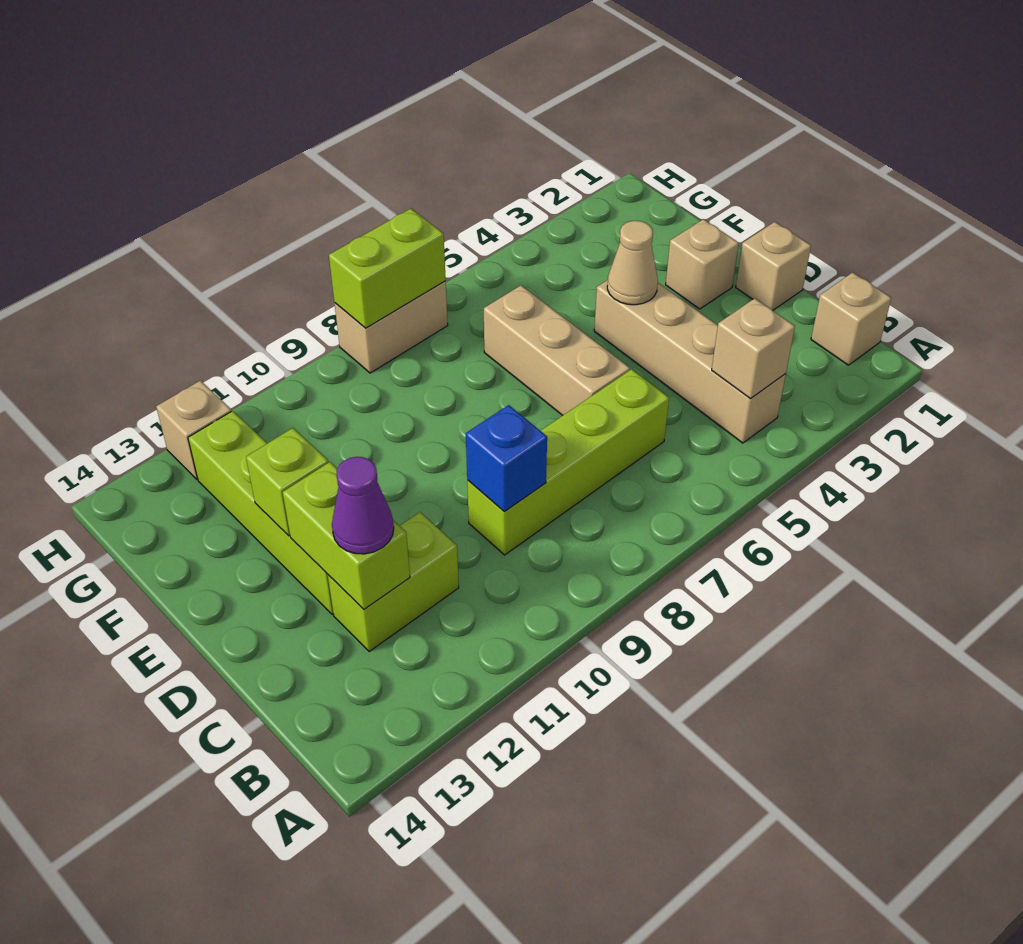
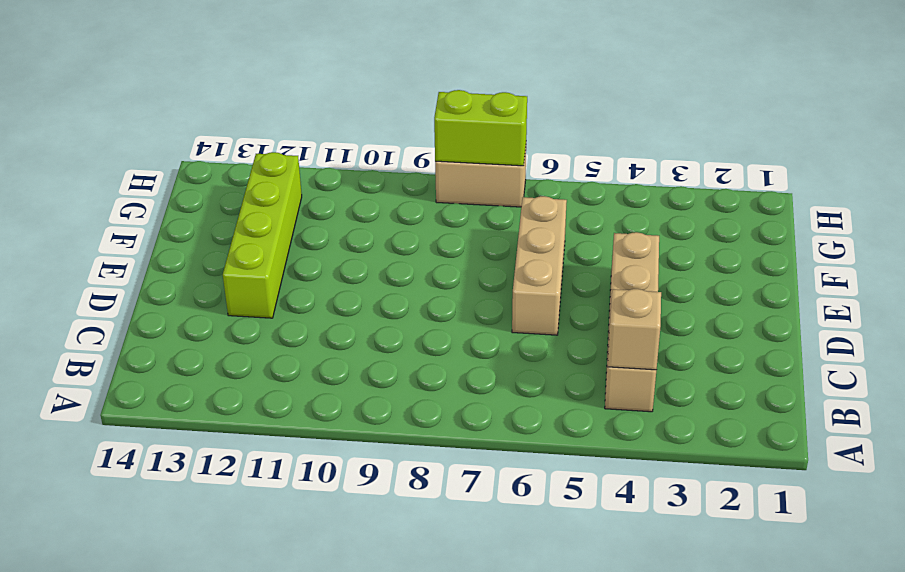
none -> tan 1x1 brick [811,272,891,365]
none -> lime 1x4 brick [467,369,669,555]
none -> lime 1x2 brick [328,512,459,652]

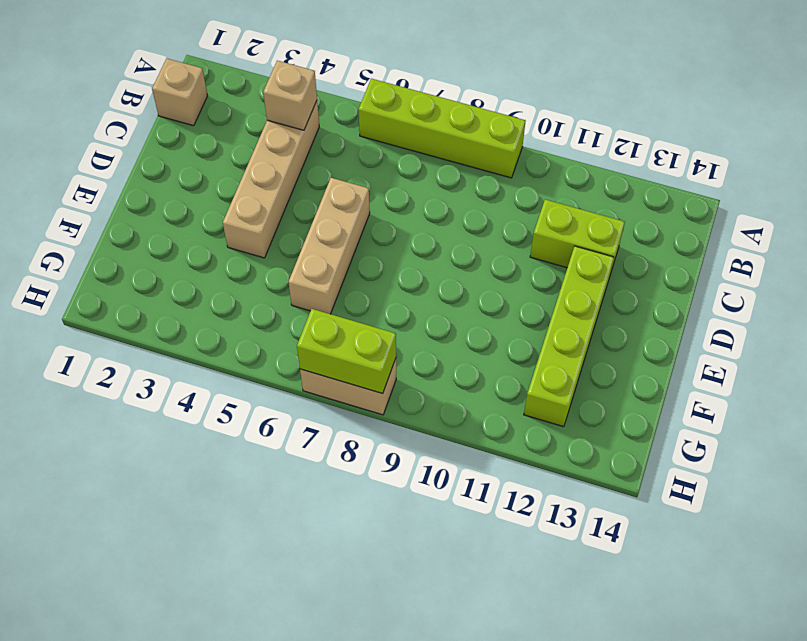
lime 1x4 brick [359,79,526,178] -> lime 1x4 brick moved to [467,369,669,555]
none -> tan 1x1 brick [736,222,811,310]
none -> tan 1x1 brick [666,219,739,309]
none -> tan 1x1 brick [156,381,231,479]

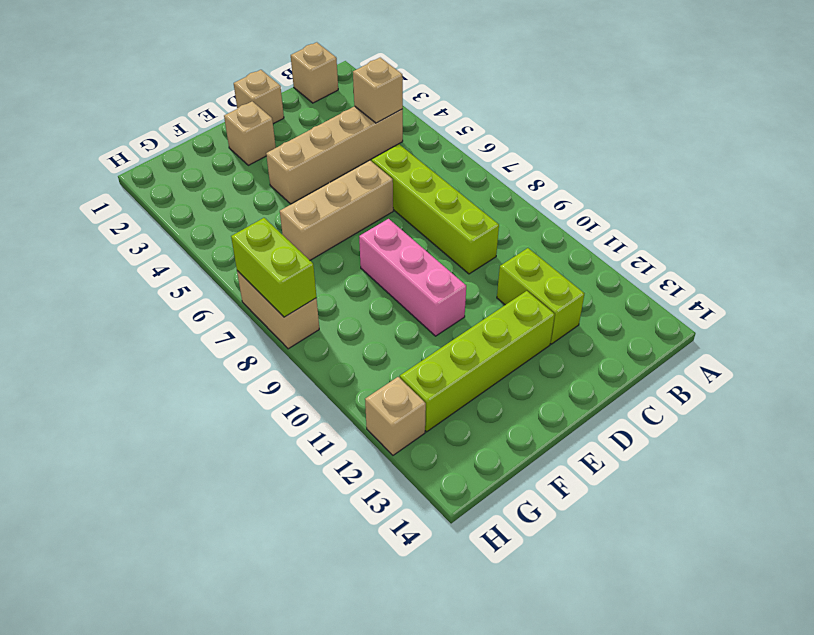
pink 1x3 brick [359,219,466,336] -> none
none -> blue 1x1 brick [466,405,547,512]
none -> lime 1x2 brick [283,462,410,609]
none -> tan 1x1 cone [607,221,658,305]

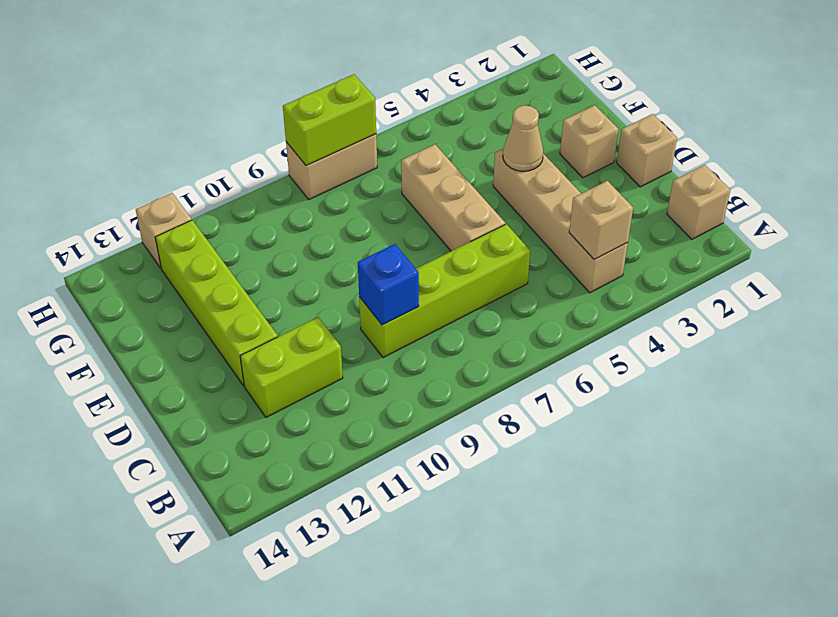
none -> lime 1x2 brick [283,462,410,609]
none -> lime 1x1 brick [246,428,328,536]
none -> purple 1x1 cone [332,457,394,554]

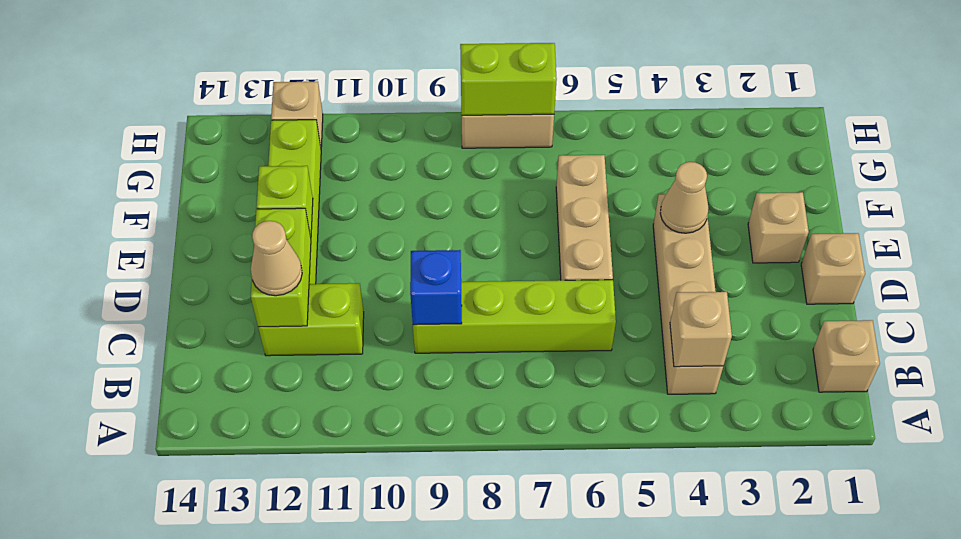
tan 1x1 cone [251,221,302,296] -> purple 1x1 cone [332,457,394,554]

